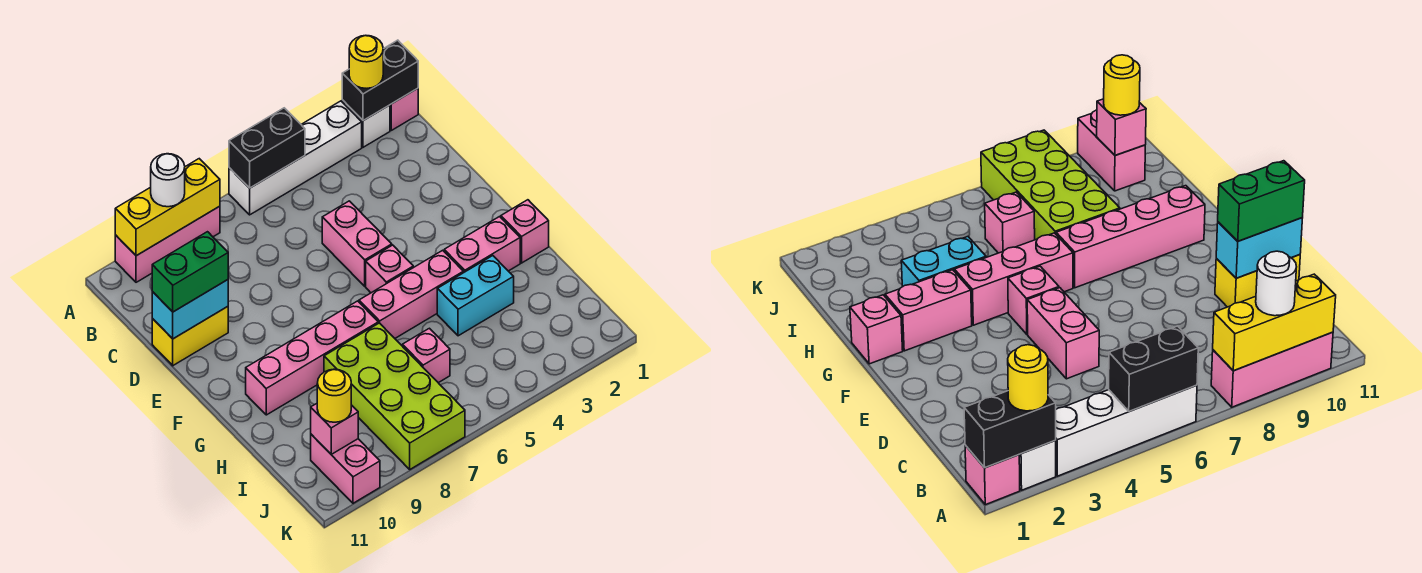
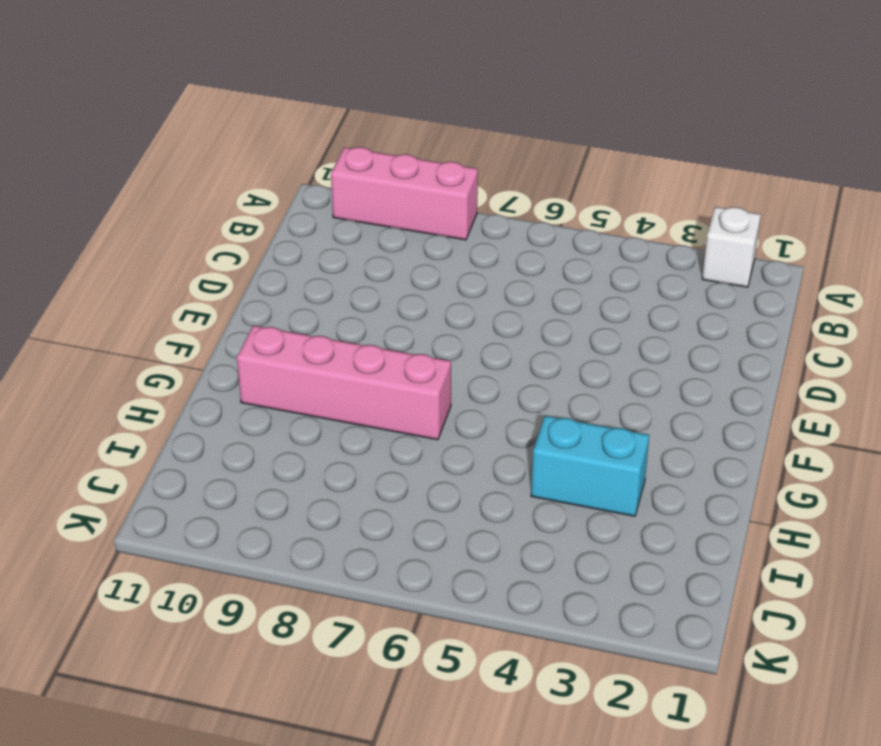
none -> pink 1x1 brick [390,88,418,130]
none -> white 1x4 brick [229,101,362,215]
none -> pink 1x2 brick [322,201,392,286]

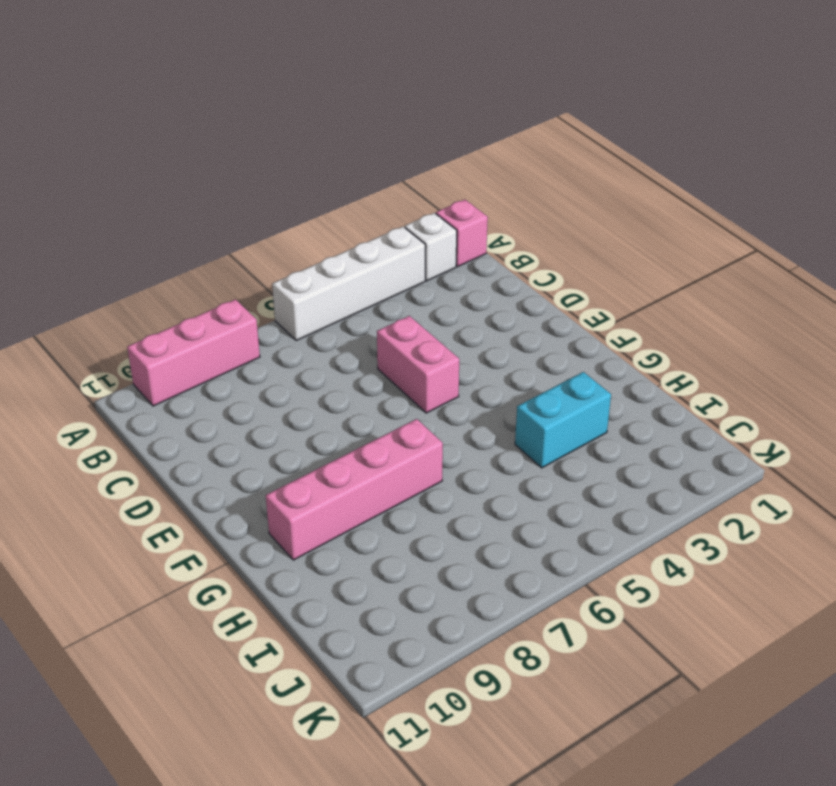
none -> yellow 1x2 brick [152,307,228,366]
none -> pink 1x1 brick [366,245,413,293]
none -> pink 1x1 brick [501,200,549,263]

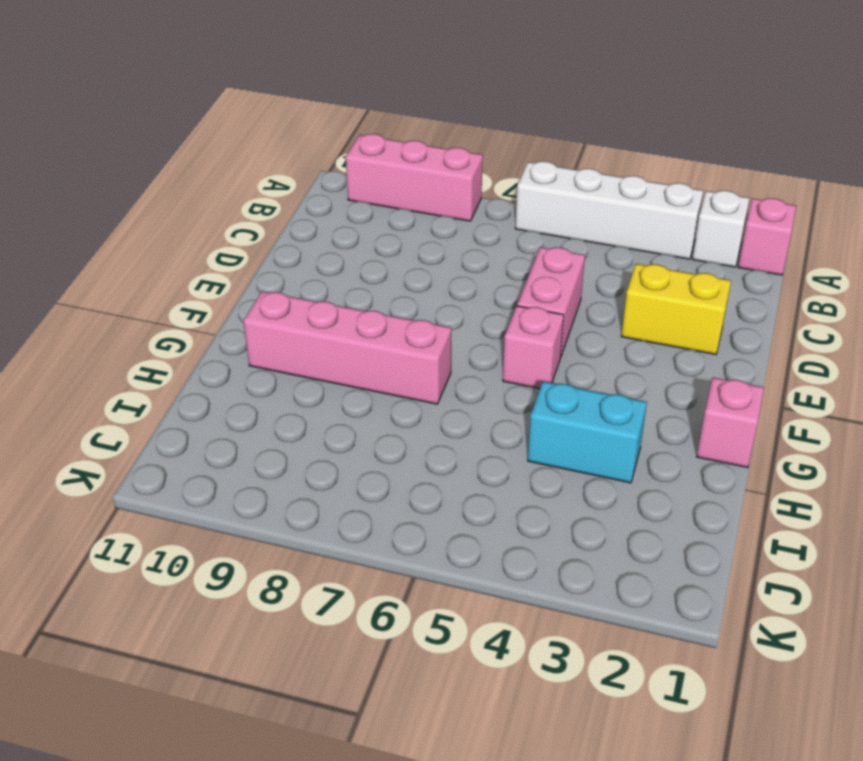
yellow 1x2 brick [621,264,731,354] -> yellow 1x2 brick moved to [152,307,228,366]
none -> pink 1x2 brick [444,217,520,273]
none -> pink 1x3 brick [359,250,463,338]
none -> lime 2x4 brick [324,323,465,469]

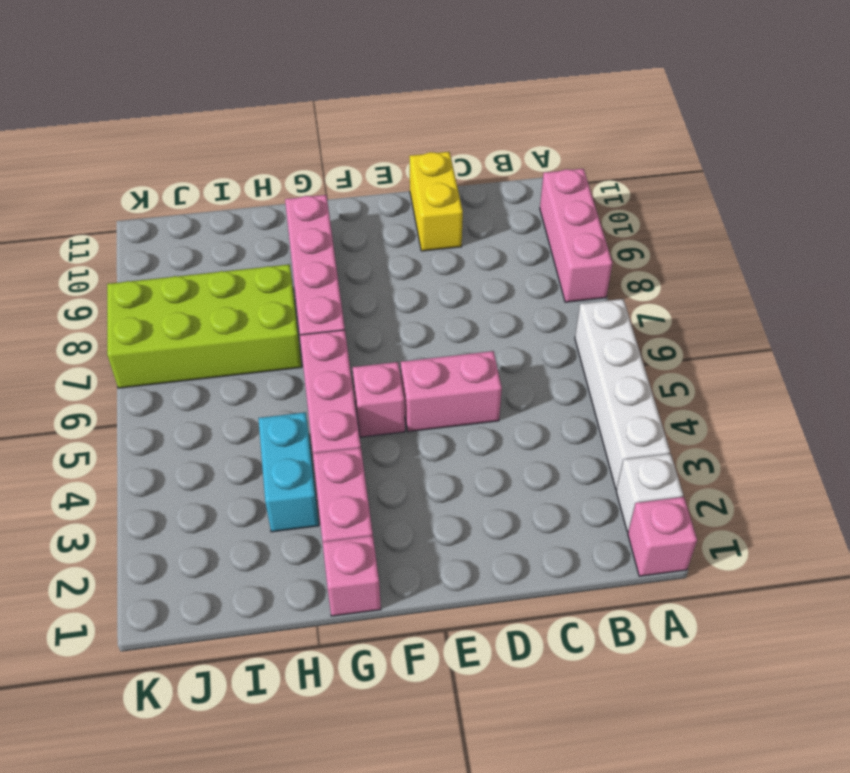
none -> pink 1x1 brick [402,328,450,383]
none -> pink 1x2 brick [311,434,380,503]
none -> black 1x2 brick [342,40,418,121]

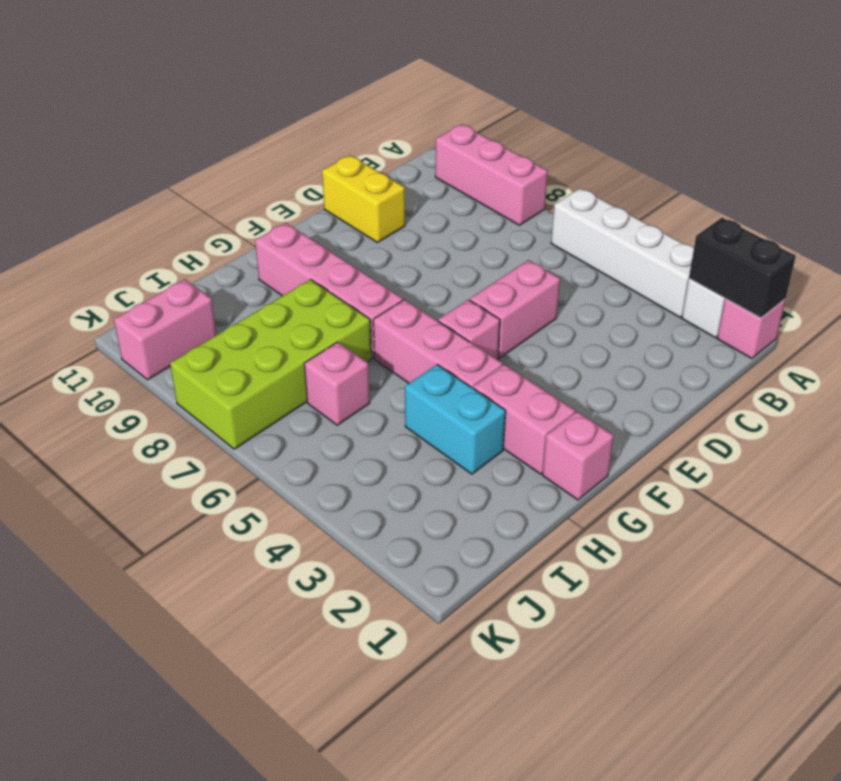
none -> black 1x2 brick [229,108,305,188]
none -> yellow 1x3 brick [115,159,220,256]
none -> cyan 1x2 brick [152,280,228,339]

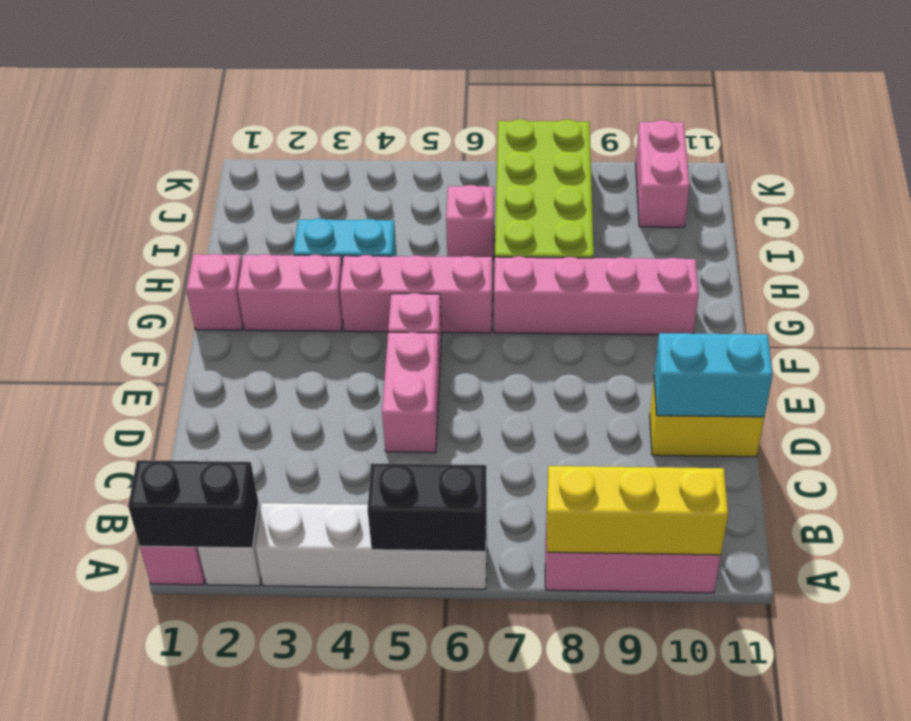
none -> pink 1x1 brick [311,404,358,454]
none -> yellow 1x1 round brick [349,36,383,88]
none -> white 1x1 round brick [151,154,185,207]

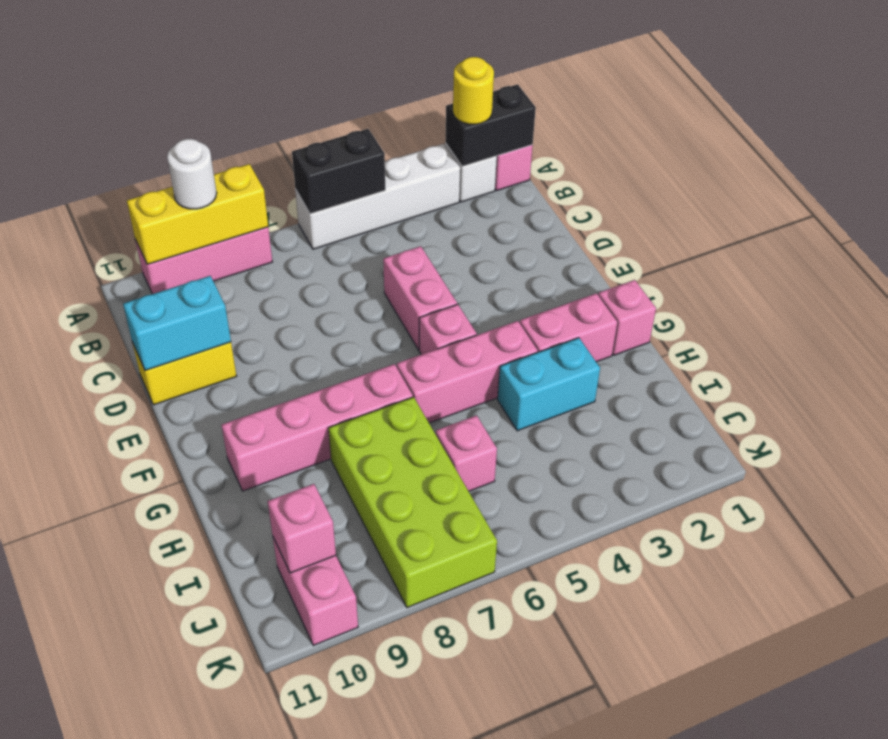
none -> green 1x2 brick [152,232,228,312]
none -> yellow 1x1 round brick [317,369,351,422]

